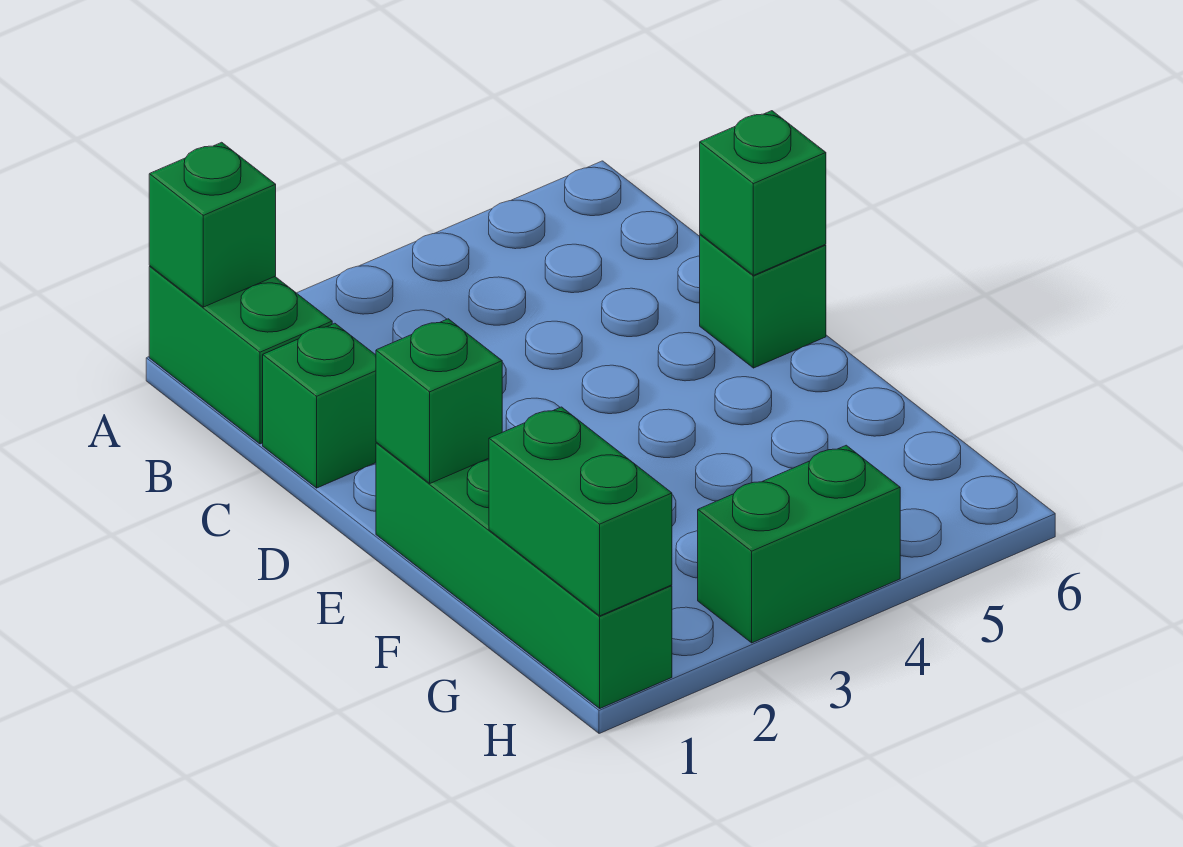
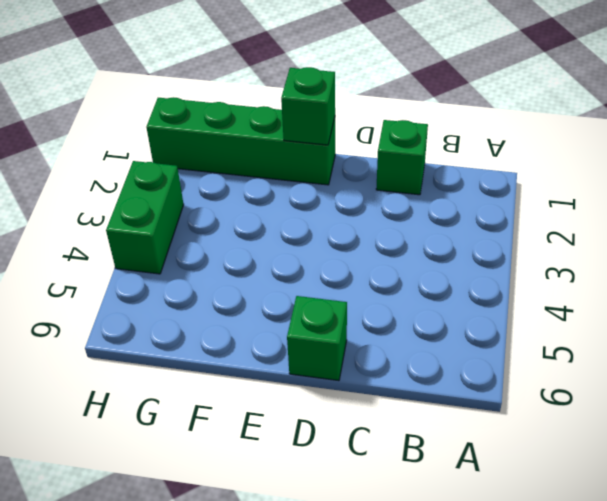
none -> green 1x2 brick [149,266,332,444]
none -> green 1x1 brick [149,142,276,307]

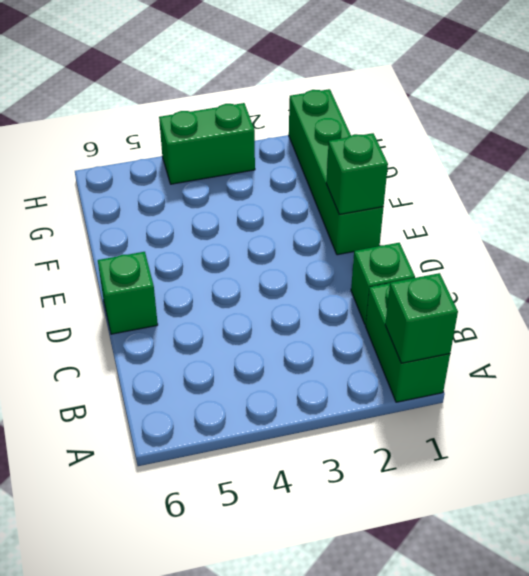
none -> green 1x1 brick [700,111,826,275]
none -> green 1x2 brick [489,407,672,616]

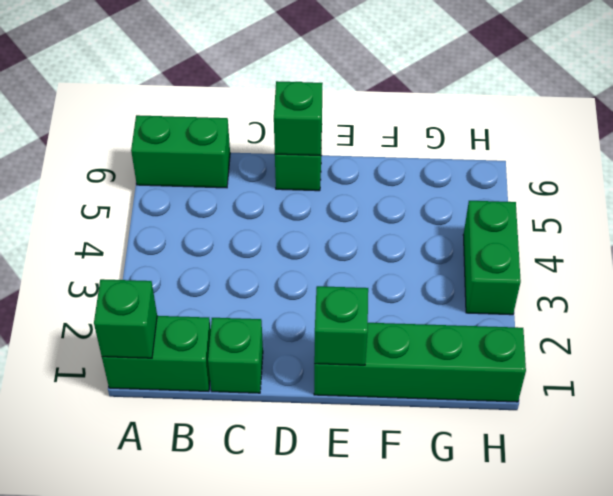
green 1x2 brick [131,115,230,188] -> green 1x2 brick moved to [489,407,672,616]

